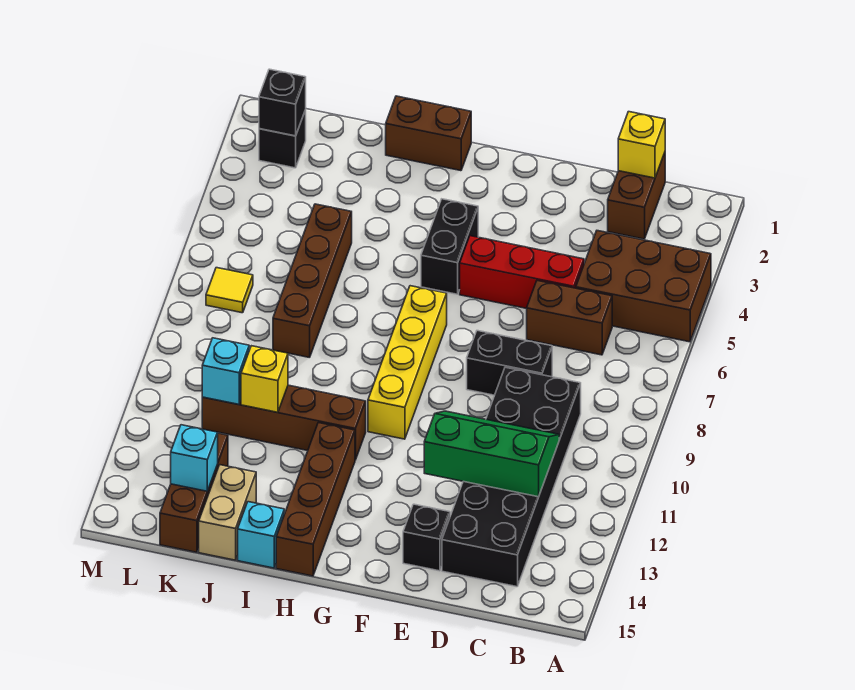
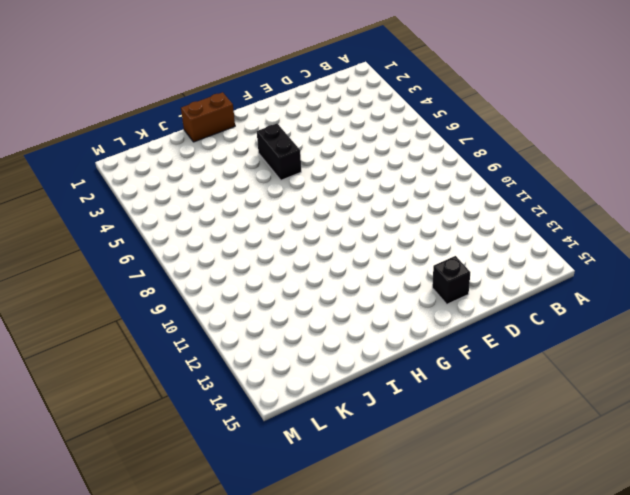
none -> brown 2x3 brick [576,231,711,342]
none -> brown 1x2 brick [608,153,665,239]
none -> brown 1x2 brick [527,281,612,355]

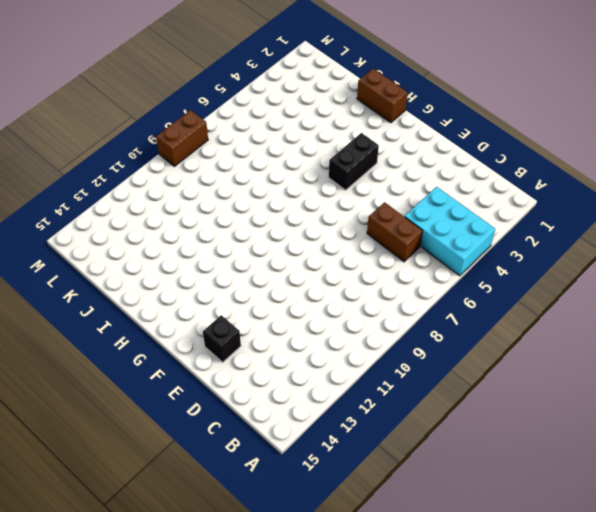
cyan 2x3 brick [405,187,495,276] -> brown 2x3 brick [576,231,711,342]
brown 1x2 brick [156,110,208,166] -> brown 1x2 brick moved to [608,153,665,239]
none -> black 2x6 brick [442,367,581,587]
none -> red 1x3 brick [460,236,584,309]
none -> black 1x2 brick [467,331,552,395]

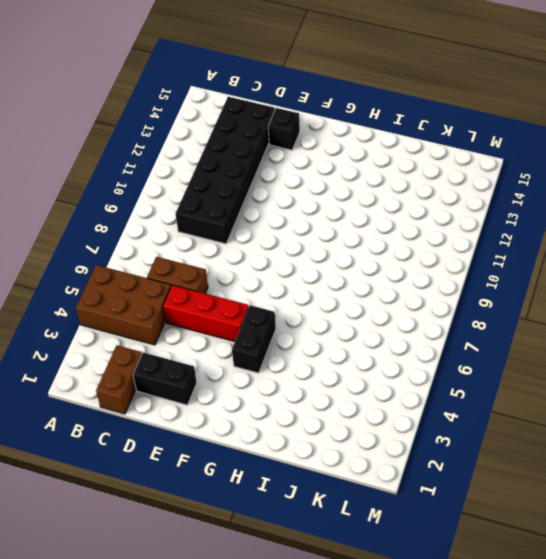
black 1x2 brick [133,352,197,405] -> black 1x2 brick moved to [467,331,552,395]
none -> yellow 1x4 brick [368,286,447,439]
none -> brown 1x2 brick [386,96,471,171]
none -> brown 1x4 brick [202,385,366,460]

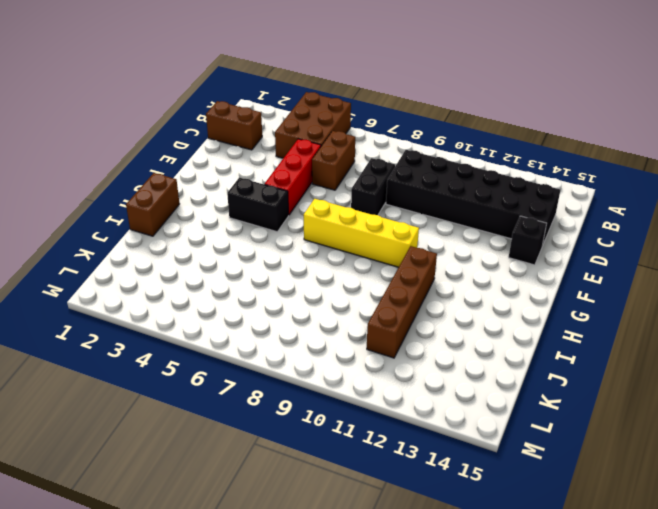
none -> brown 1x4 brick [276,423,355,576]
none -> cyan 1x1 brick [238,502,284,568]
none -> brown 1x4 brick [273,204,352,358]

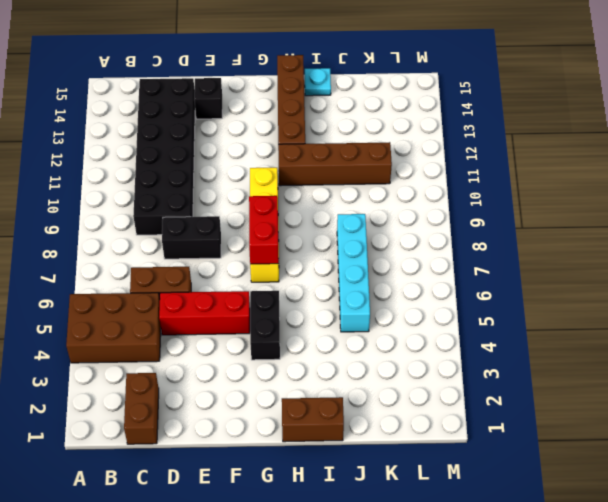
red 1x2 brick [249,196,279,264] -> none
cyan 1x1 plate [305,68,331,96] -> cyan 1x1 brick [238,502,284,568]
cyan 1x4 brick [337,214,370,332] -> brown 1x4 brick [273,204,352,358]
none -> tan 1x2 brick [199,465,256,560]
none -> brown 1x3 brick [160,433,228,552]
none -> black 1x1 brick [259,110,306,168]

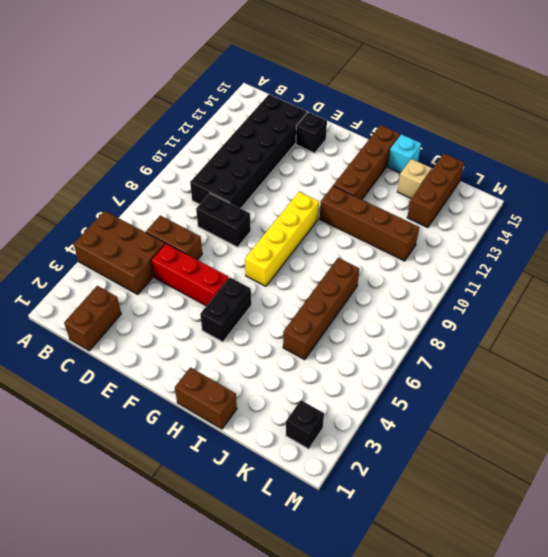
tan 1x1 brick [397,159,432,198] -> tan 1x2 brick [199,465,256,560]
none -> yellow 1x1 tile [206,268,253,313]
none -> yellow 1x1 brick [618,112,665,178]
none -> green 2x3 slope [424,411,559,497]

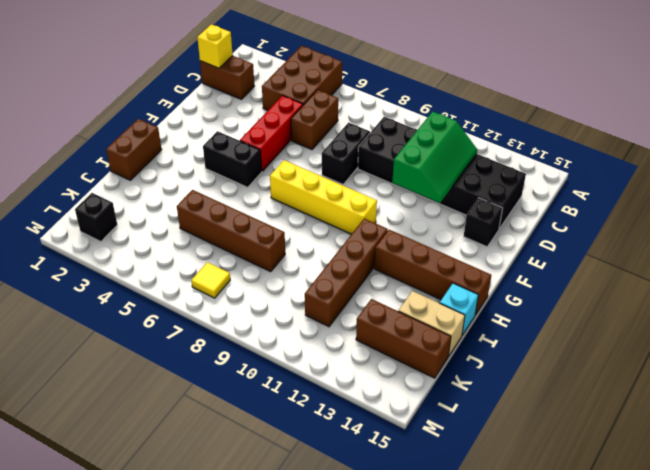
green 2x3 slope [392,111,477,203] -> green 2x3 slope turned to [424,411,559,497]
none -> yellow 1x1 brick [241,346,288,412]
none -> cyan 1x1 brick [202,338,249,405]
none -> cyan 1x1 brick [171,425,218,491]

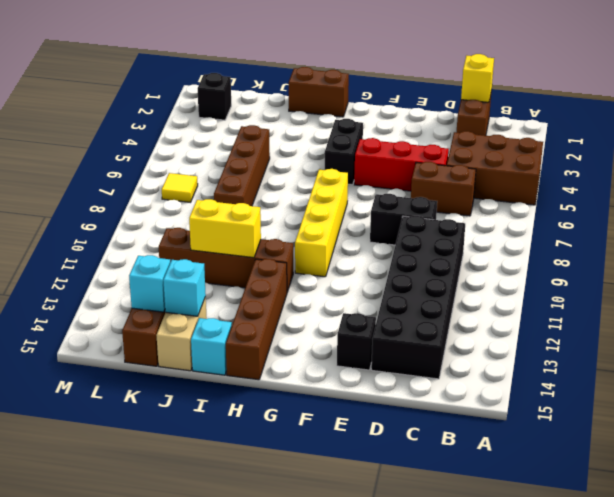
yellow 1x2 brick [189,199,261,258] -> yellow 1x1 brick [241,346,288,412]
cyan 1x1 brick [163,259,206,316] -> cyan 1x1 brick moved to [202,338,249,405]
none -> green 2x3 slope [424,411,559,497]
none -> black 1x1 brick [259,69,306,136]

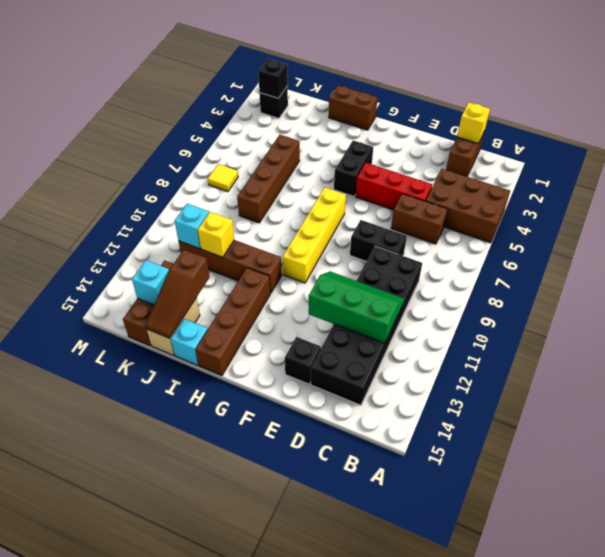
brown 1x3 slope [146,250,210,338] -> none

